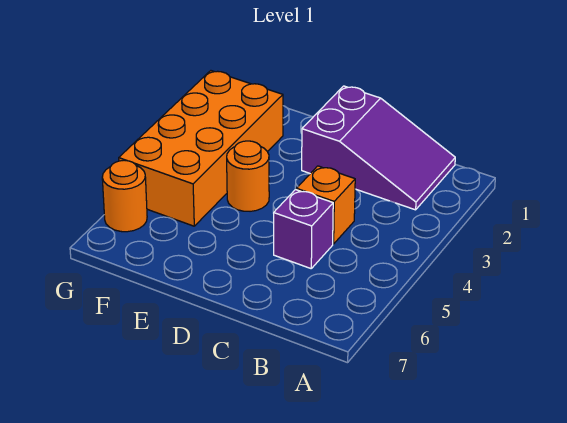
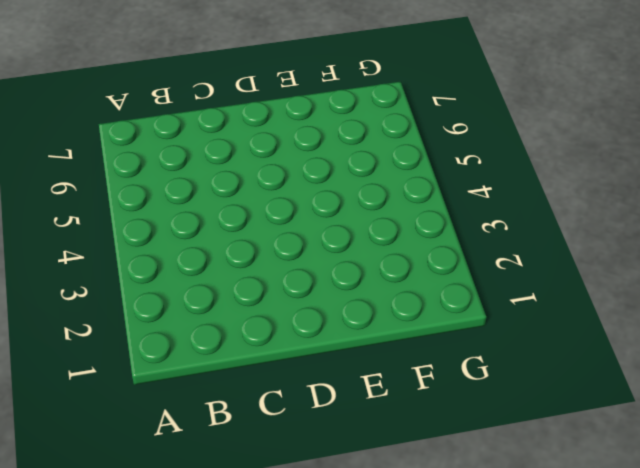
none -> purple 2x3 slope [302,86,455,210]
none -> orange 1x1 brick [296,166,355,244]

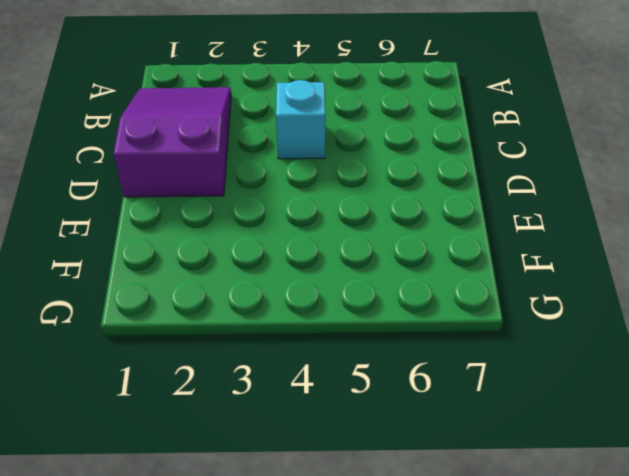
cyan 1x1 brick [276,80,325,159] -> orange 1x1 brick [296,166,355,244]
none -> purple 1x1 brick [274,190,333,268]
none -> orange 1x1 round brick [227,141,269,211]

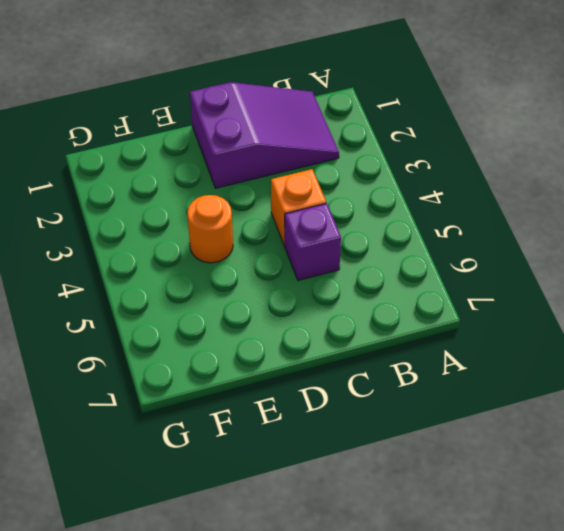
none -> orange 2x4 brick [119,71,283,226]
none -> orange 1x1 round brick [102,160,147,232]

